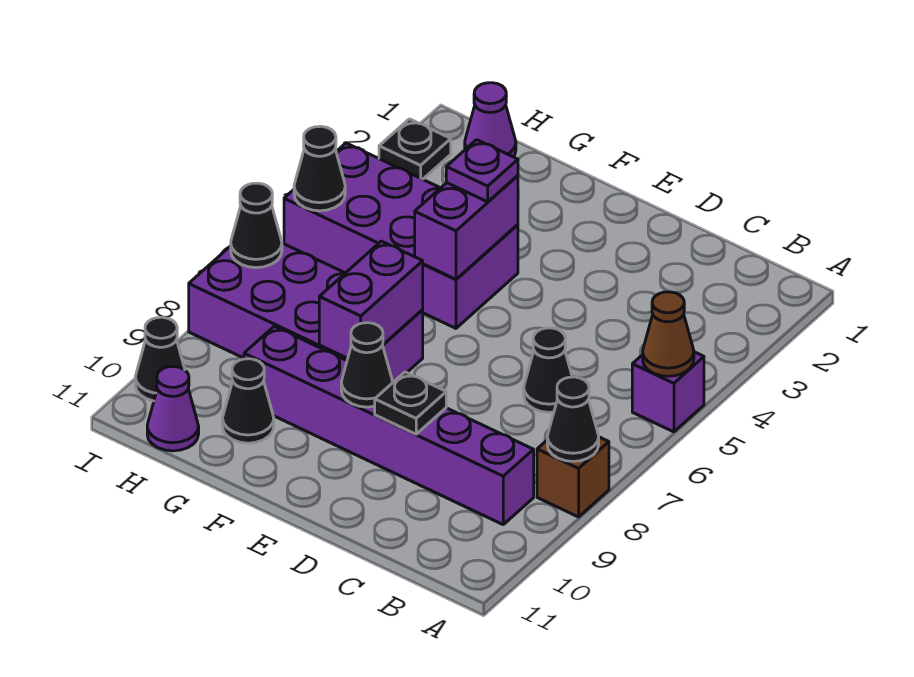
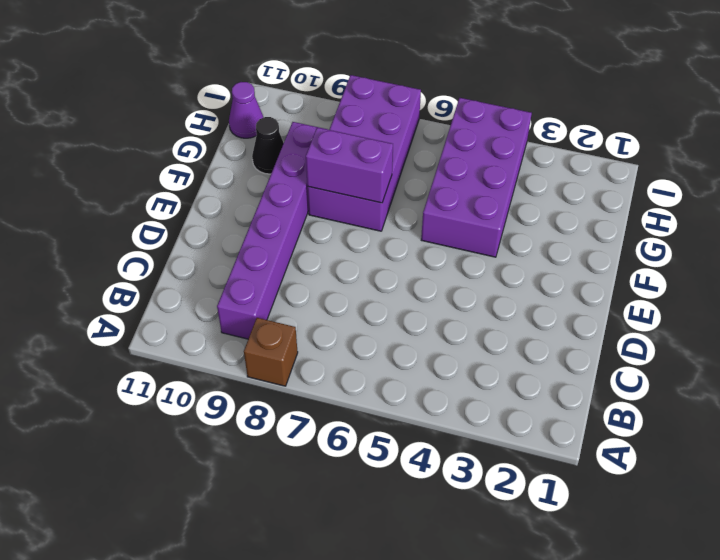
none -> purple 1x1 brick [632,352,704,432]
none -> black 1x1 cone [524,328,572,412]
none -> purple 1x1 cone [465,83,516,157]

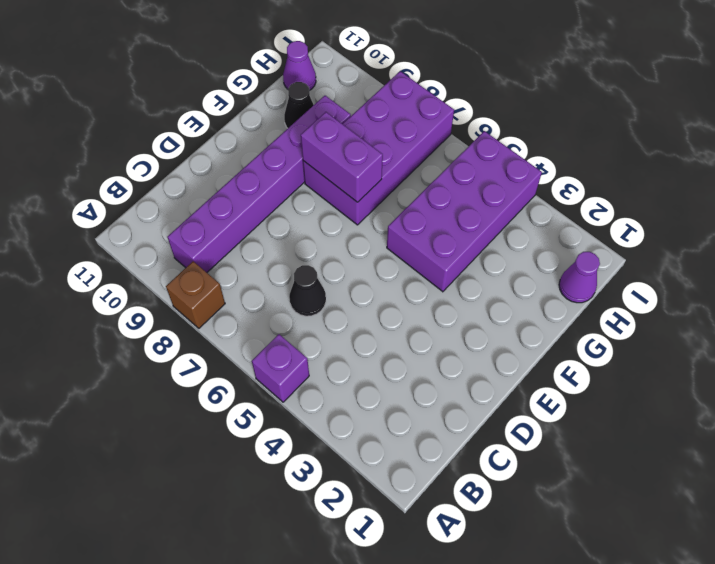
none -> black 1x1 plate [379,119,451,179]
none -> black 1x1 cone [135,317,185,401]
none -> brown 1x1 cone [643,292,694,376]

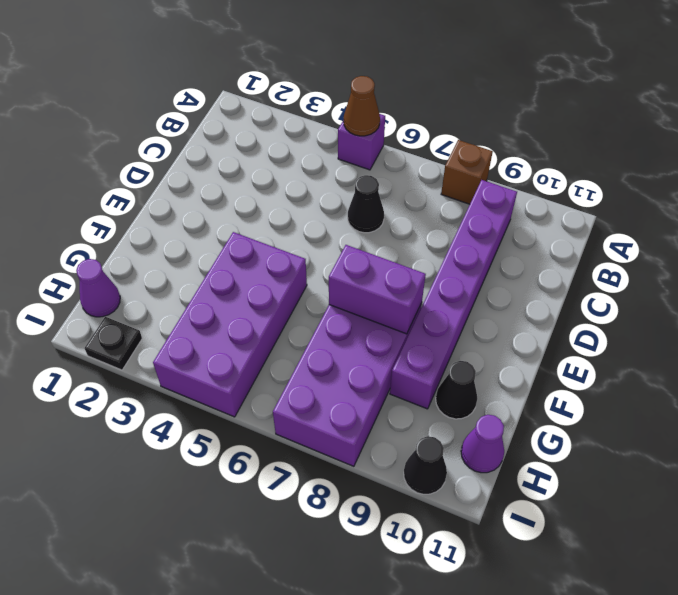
none -> black 1x1 cone [547,377,599,461]
none -> black 1x1 plate [375,372,446,434]
none -> black 1x1 cone [341,323,393,407]

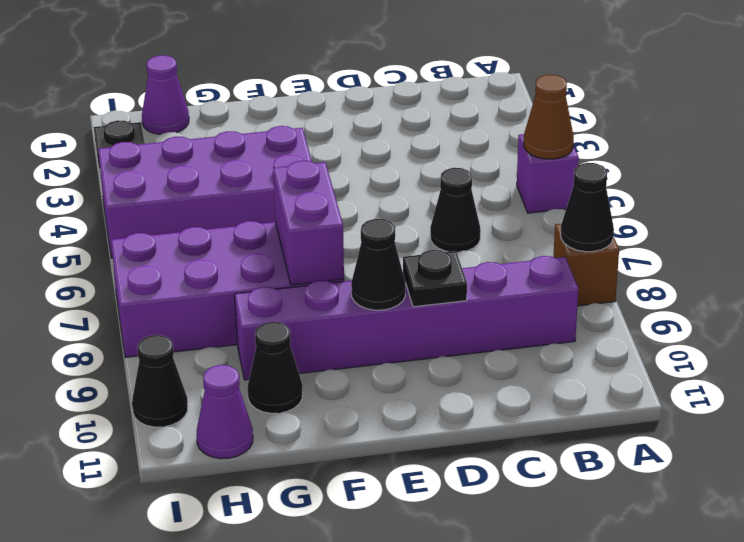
none -> purple 1x2 brick [415,176,518,279]
none -> black 1x1 cone [294,126,345,211]
none -> black 1x1 cone [231,183,282,268]

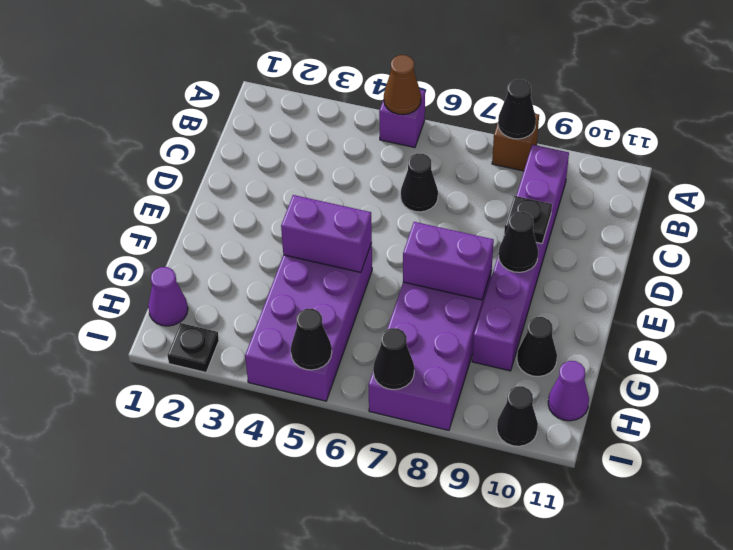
none -> purple 1x1 plate [446,140,518,202]

